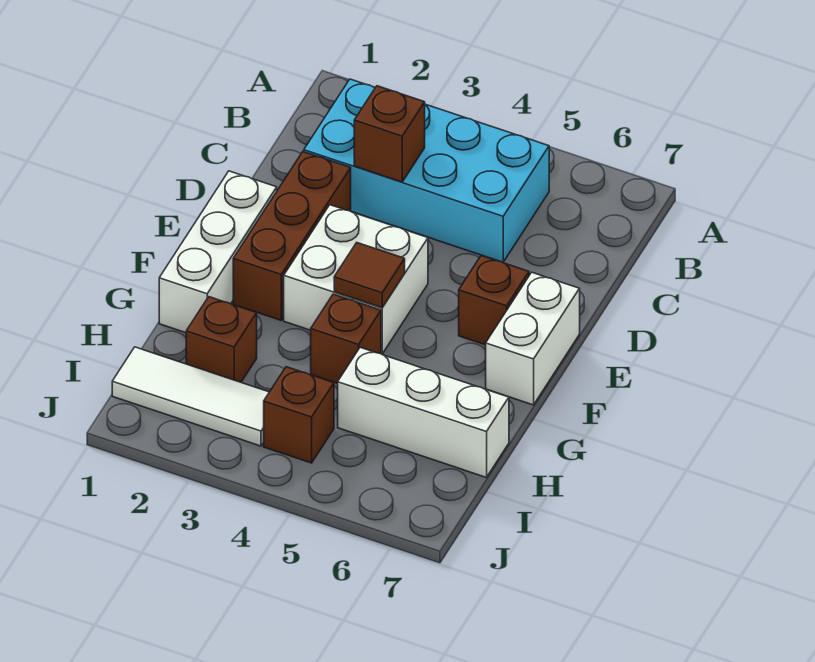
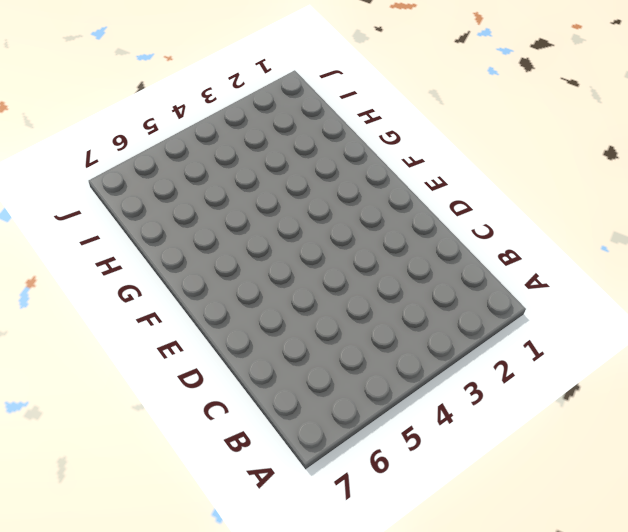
none -> cyan 2x4 brick [304,79,549,262]
none -> brown 1x3 brick [233,152,351,320]
none -> white 1x3 brick [159,171,277,333]

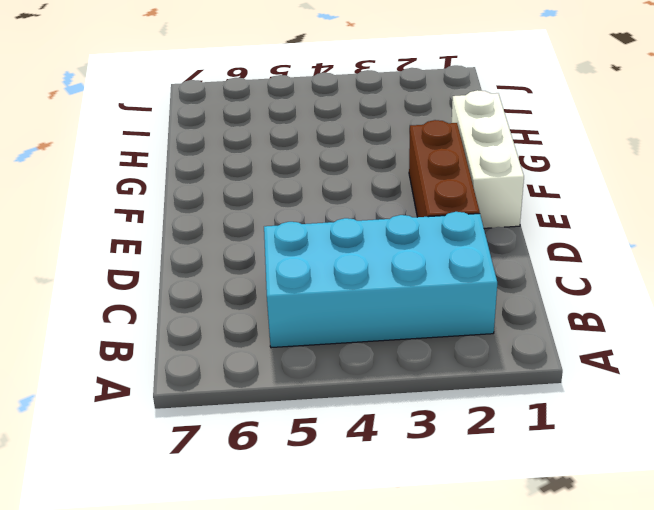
none -> white 2x2 brick [284,205,428,354]
none -> brown 1x1 brick [459,255,529,345]
none -> white 1x2 brick [486,272,580,405]

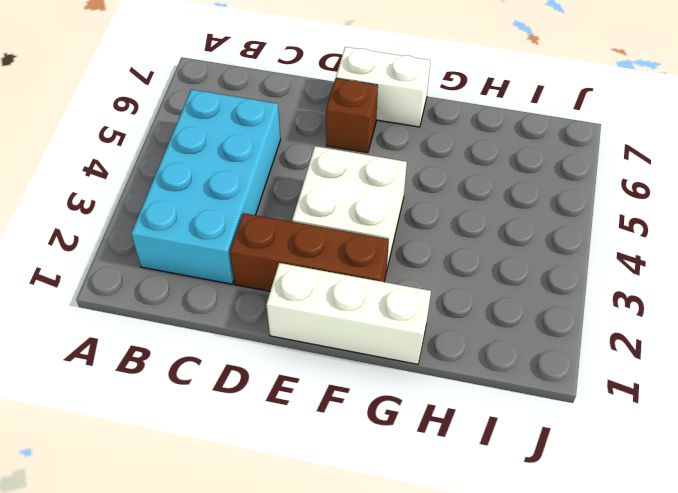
none -> brown 1x1 brick [311,294,381,384]
none -> brown 1x1 brick [186,297,257,382]
none -> white 1x3 brick [338,347,509,478]

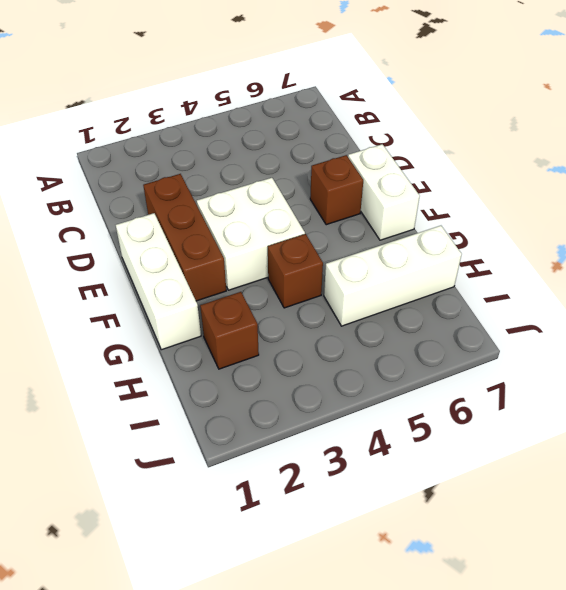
none -> cyan 2x4 brick [304,79,549,262]
none -> white 1x3 tile [112,347,269,446]
none -> brown 1x1 brick [264,367,334,463]

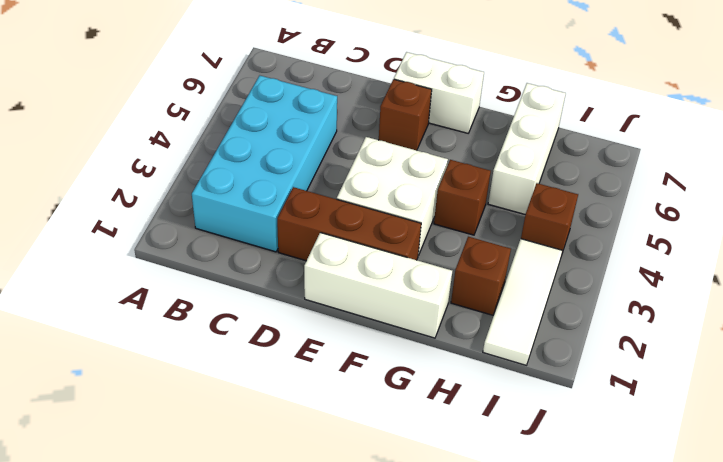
none -> brown 1x1 brick [354,86,425,182]
none -> brown 1x1 tile [334,243,405,308]

